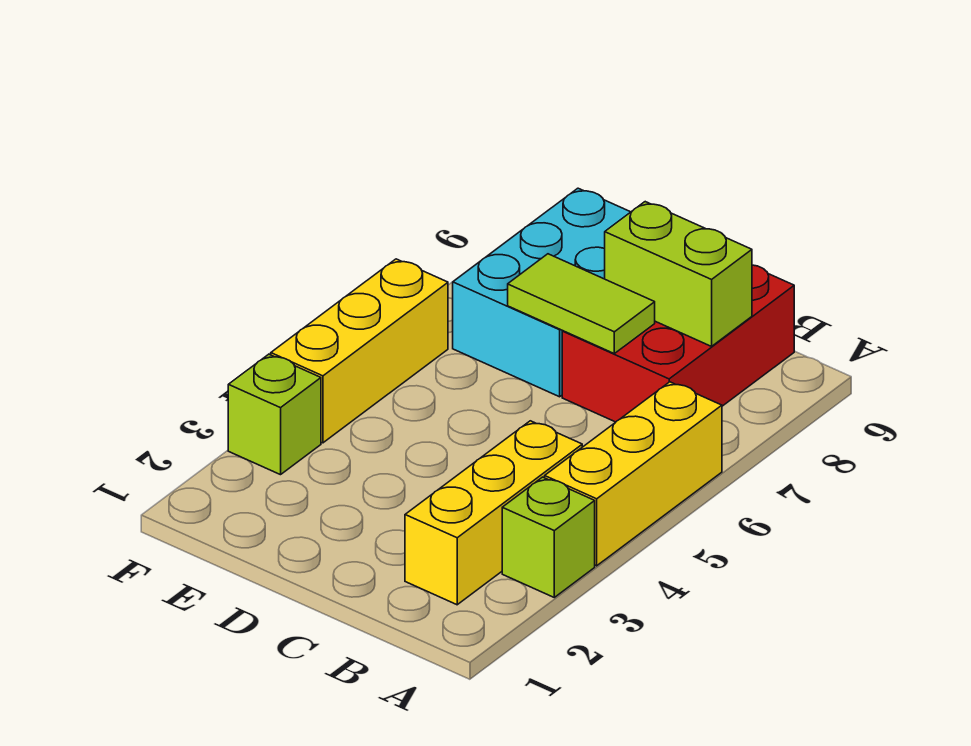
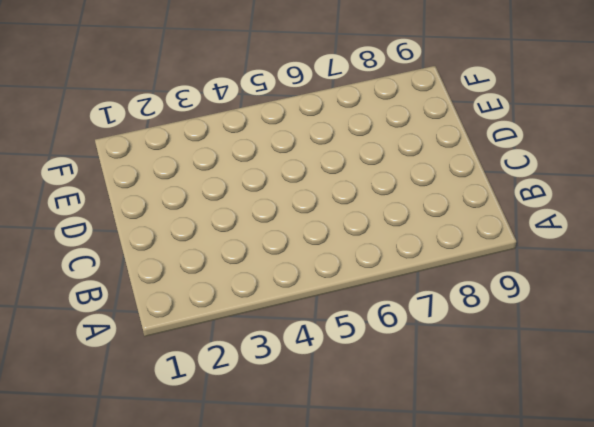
none -> lime 1x1 brick [502,477,595,597]
none -> yellow 1x3 brick [545,382,722,566]

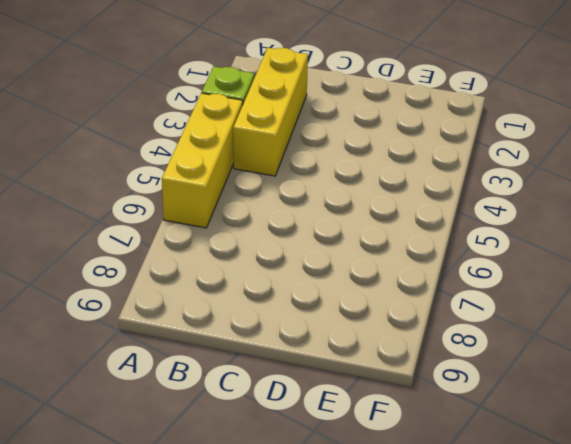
none -> red 2x3 brick [562,265,794,422]
none -> cyan 2x3 brick [453,188,630,397]

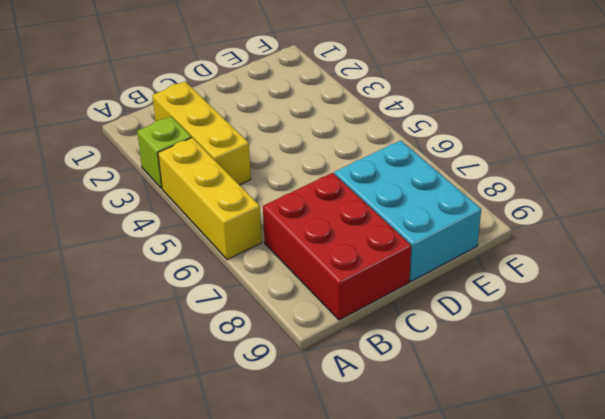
none -> lime 1x1 brick [228,354,321,475]
none -> yellow 1x3 brick [271,259,448,443]

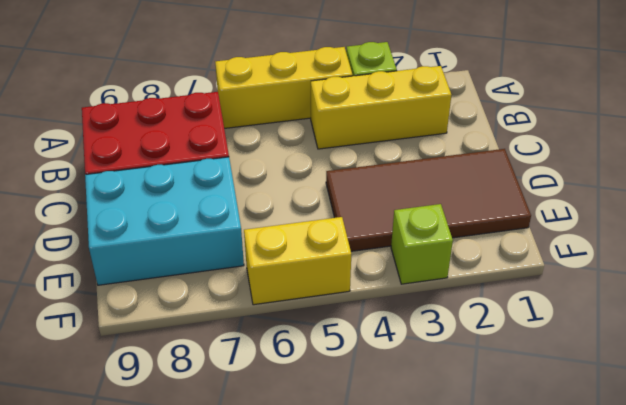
brown 2x4 tile [326,149,531,251] -> none
yellow 1x2 brick [244,217,351,305] -> yellow 1x3 brick [271,259,448,443]
none -> lime 1x2 brick [605,202,752,346]
none -> lime 1x2 tile [508,254,655,353]

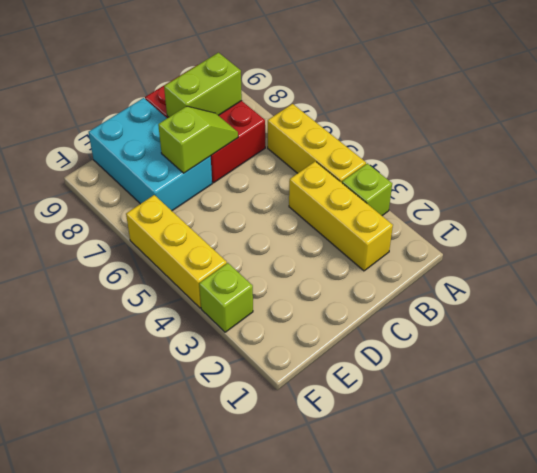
lime 1x2 slope [158,106,238,173] -> lime 1x2 tile [508,254,655,353]

